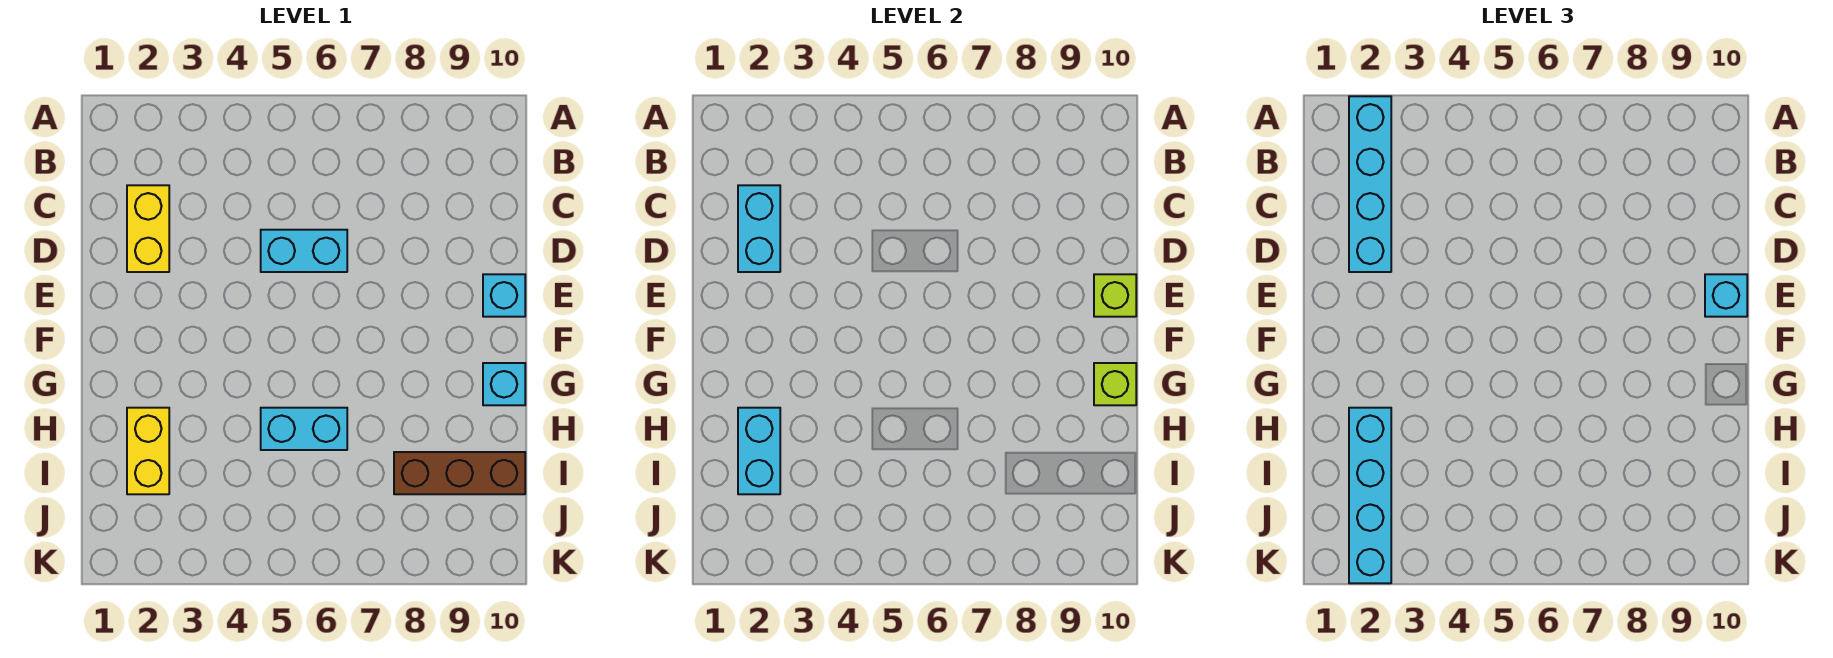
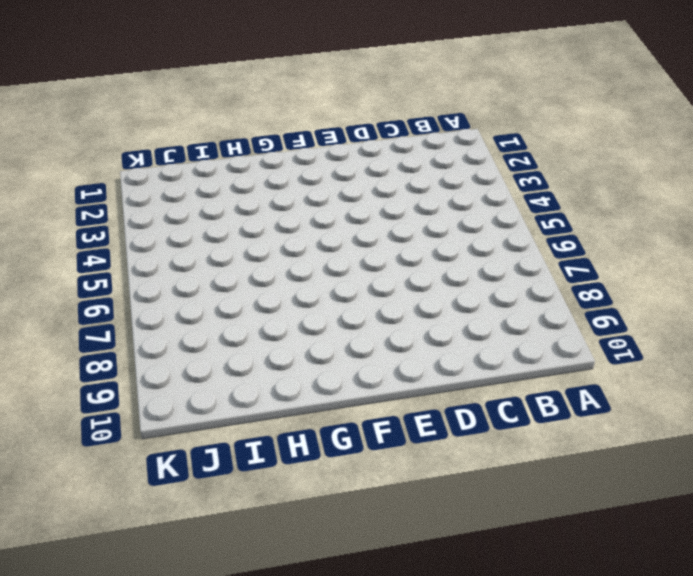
none -> yellow 1x2 brick [127,185,169,272]
none -> cyan 1x2 brick [261,230,347,272]
none -> cyan 1x1 brick [483,274,525,317]

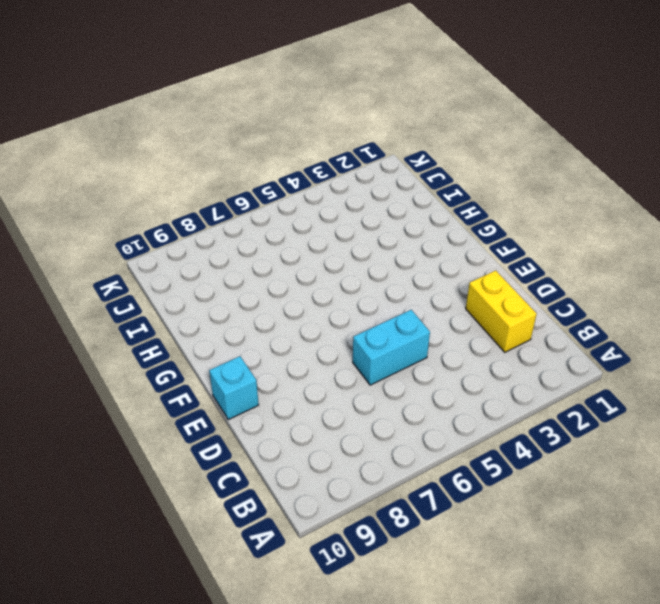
none -> cyan 1x1 brick [483,363,525,405]
none -> yellow 1x2 brick [127,408,169,494]
none -> cyan 1x2 brick [261,408,347,450]

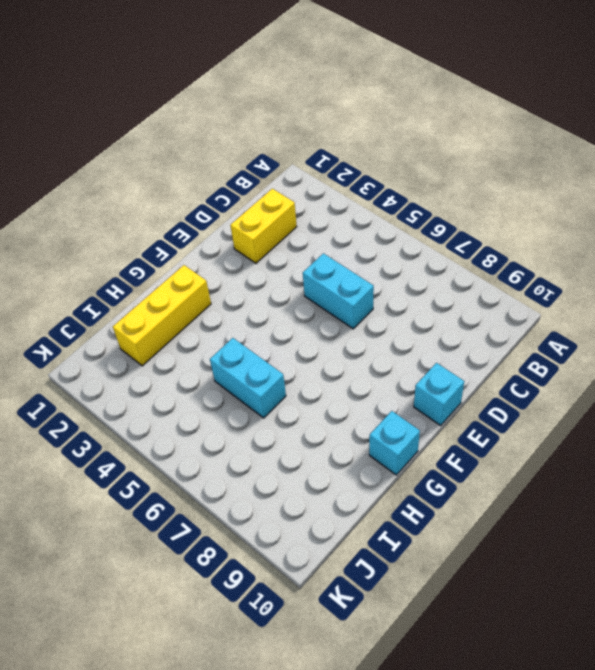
yellow 1x3 brick [113,265,211,366] -> yellow 1x2 brick [127,408,169,494]
none -> brown 1x3 brick [394,452,525,494]
none -> cyan 1x2 brick [738,185,780,272]
none -> lime 1x1 brick [1094,274,1136,317]

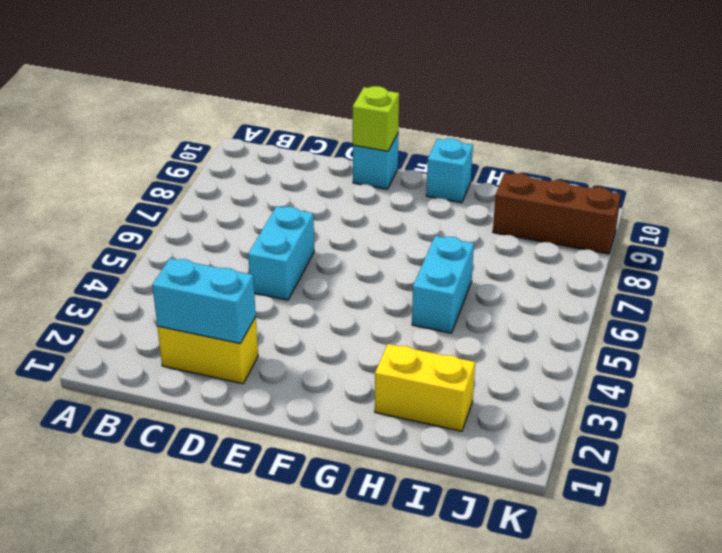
brown 1x3 brick [493,173,621,254] -> brown 1x3 brick turned to [394,452,525,494]
none -> lime 1x1 brick [1094,363,1136,405]
none -> cyan 1x2 brick [738,408,780,494]
none -> cyan 1x4 brick [1349,96,1391,272]

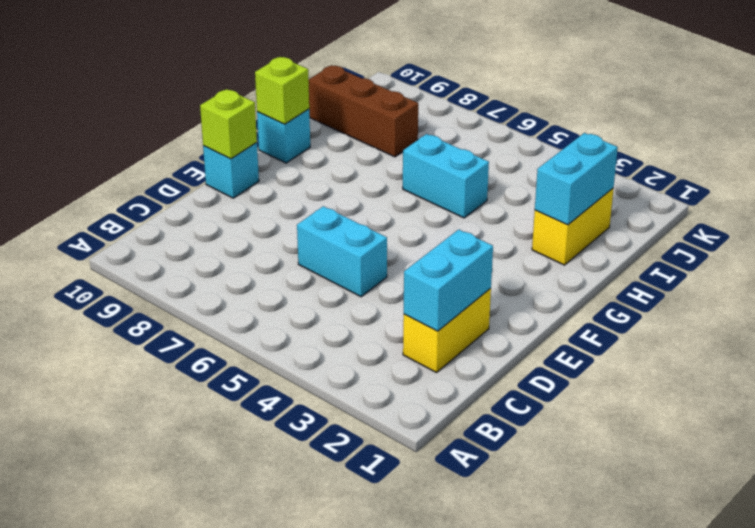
none -> cyan 1x4 brick [1349,96,1391,272]
none -> cyan 1x1 brick [1705,274,1747,317]
none -> cyan 1x4 brick [1349,408,1391,583]

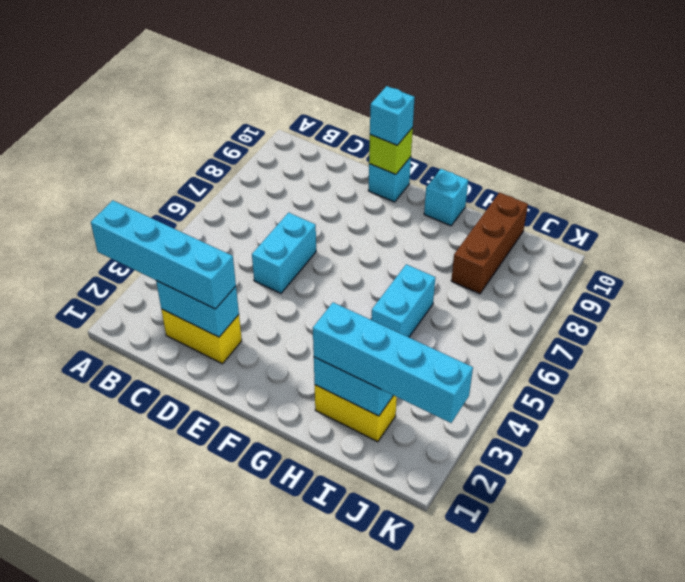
none -> lime 1x1 brick [1094,363,1136,405]

